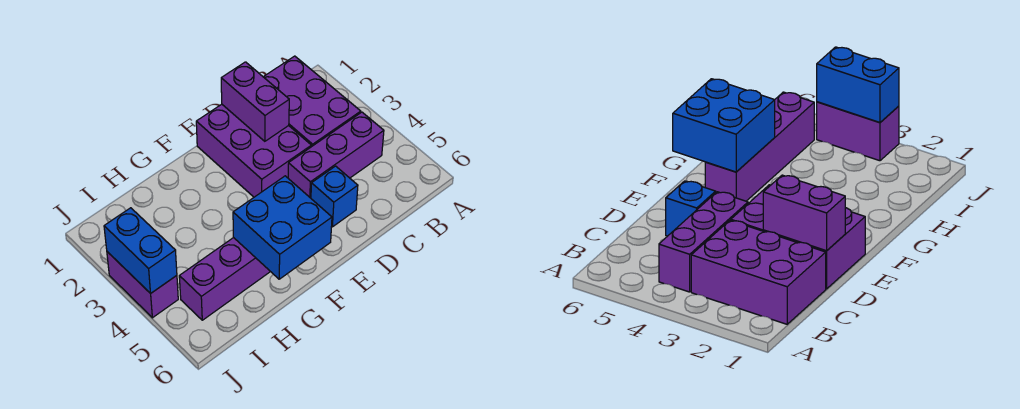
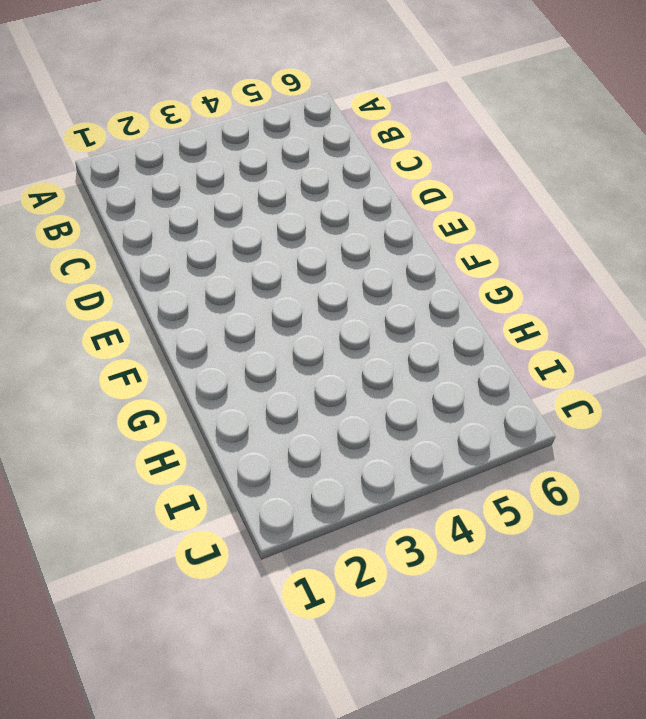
none -> purple 2x3 brick [264,56,361,147]
none -> purple 1x3 brick [288,112,384,198]

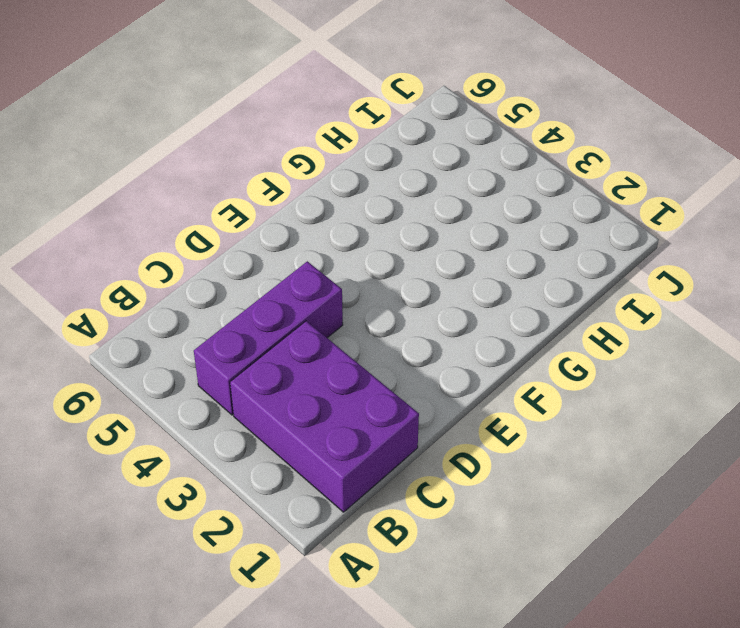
none -> purple 2x3 brick [196,104,311,197]
none -> blue 1x1 brick [311,166,358,227]

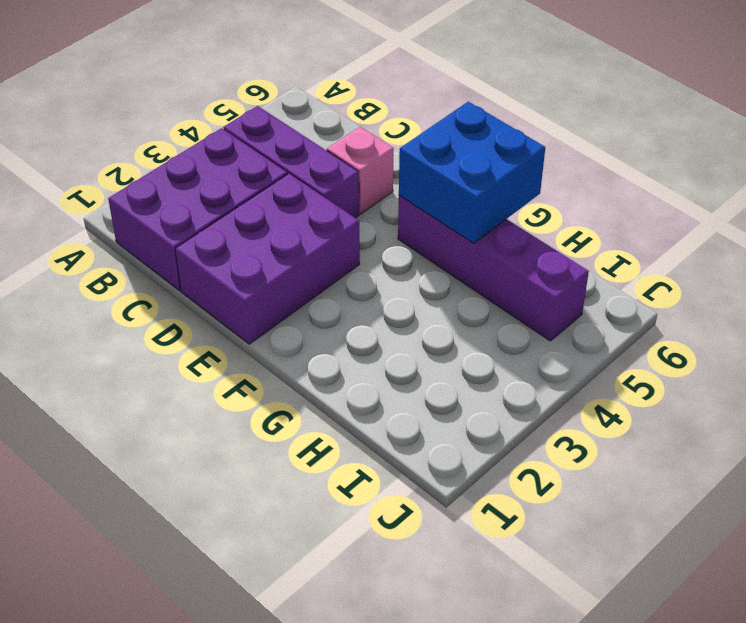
pink 1x1 brick [327,127,394,214] -> blue 1x1 brick [311,166,358,227]
none -> purple 1x2 brick [107,252,178,318]
none -> purple 1x2 brick [221,62,289,141]

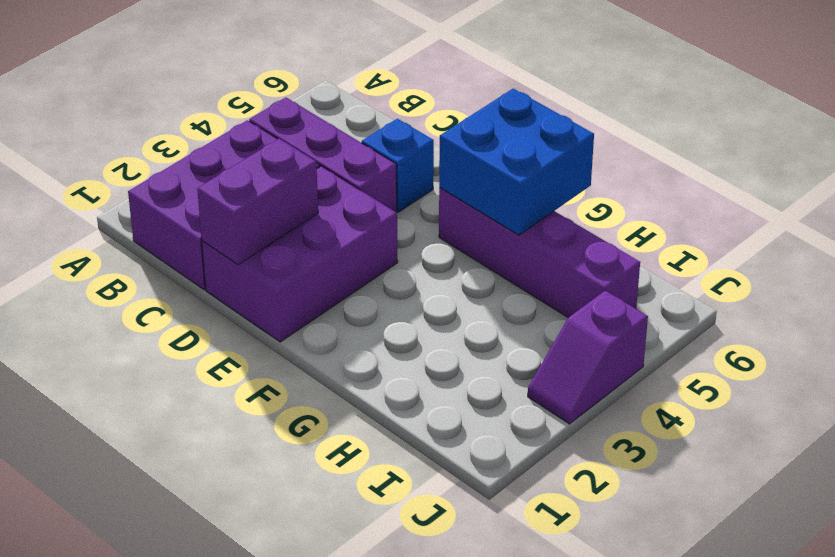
purple 1x2 slope [528,291,648,424] -> purple 1x2 brick [107,252,178,318]
none -> blue 1x2 brick [104,208,177,294]

